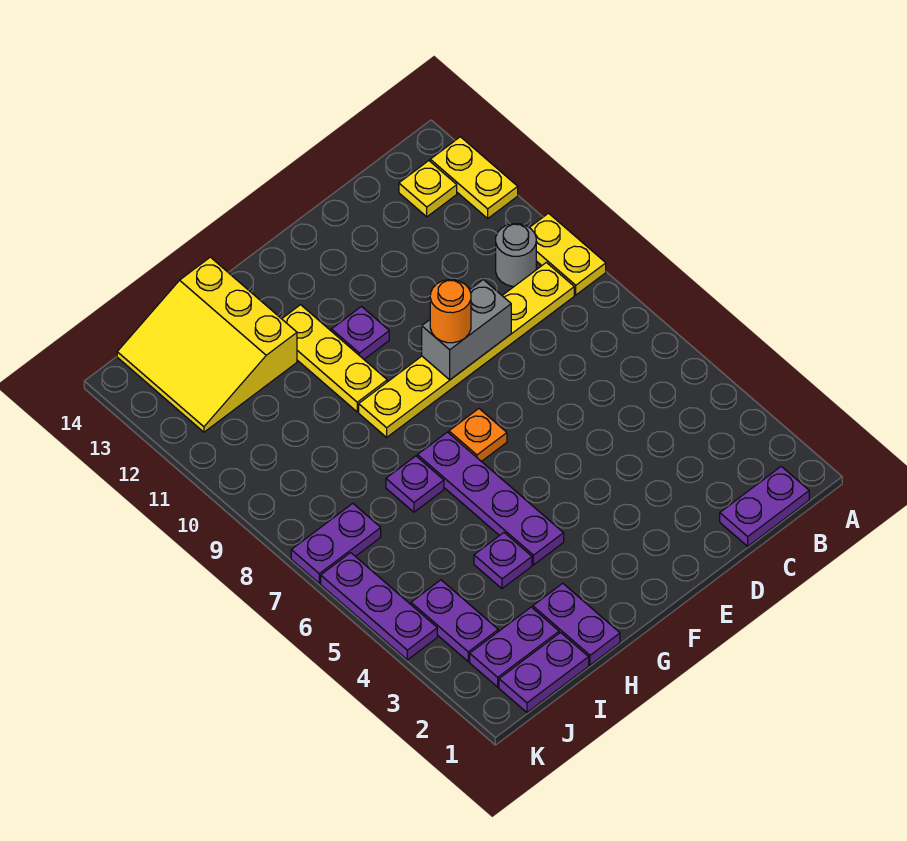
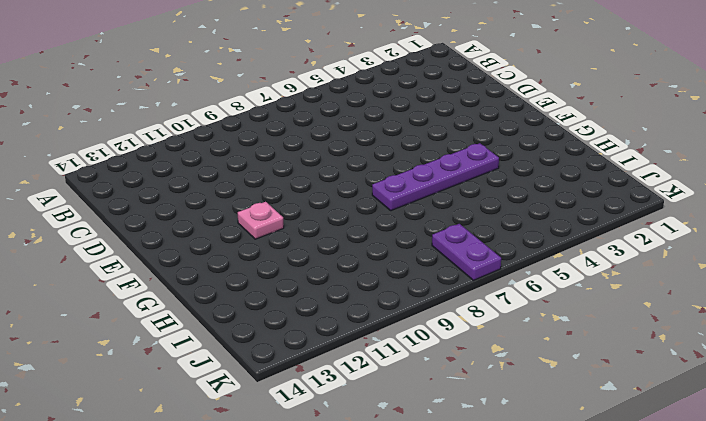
pink 1x1 plate [238,202,284,239] -> purple 1x1 plate [331,307,389,359]
none -> yellow 1x2 plate [529,213,606,295]
none -> yellow 1x2 plate [430,137,518,218]
none -> purple 1x2 plate [720,466,809,546]

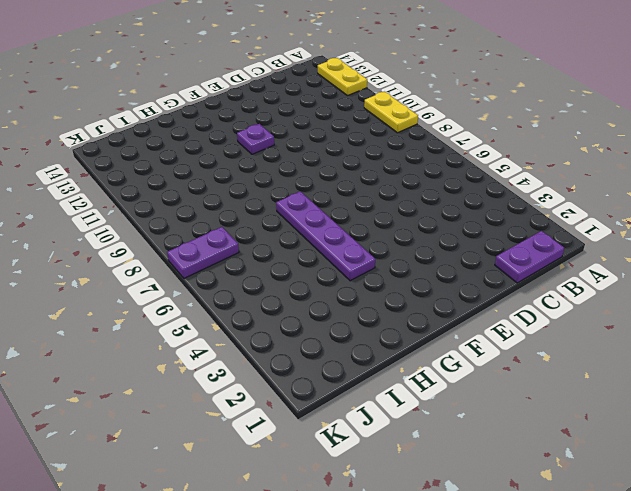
none -> yellow 1x6 plate [359,262,574,437]
none -> grey 1x1 round brick [496,224,536,286]
none -> yellow 1x1 plate [399,161,457,217]

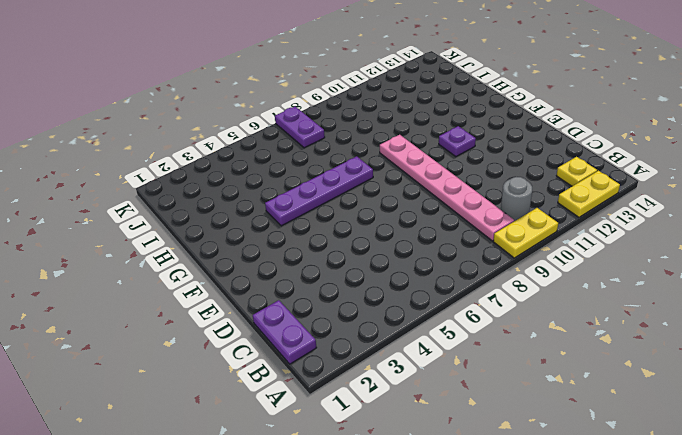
pink 1x6 plate [380,135,514,241] -> yellow 1x6 plate [359,262,574,437]
none -> orange 1x1 plate [449,409,507,462]
none -> yellow 1x3 plate [282,305,387,412]
none -> purple 1x2 plate [533,583,620,665]

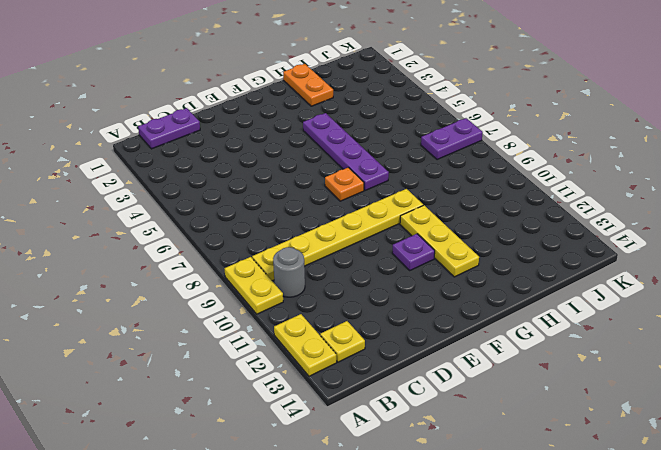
orange 1x2 plate [283,64,333,106] -> purple 1x2 plate [533,583,620,665]
none -> purple 1x1 plate [474,533,532,588]
none -> purple 1x1 plate [386,456,444,512]
none -> yellow 3x3 slope [117,257,297,432]

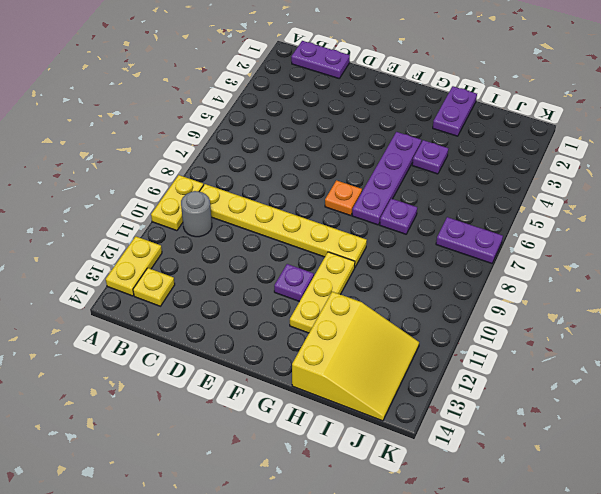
none -> purple 1x2 plate [499,633,589,712]
none -> purple 1x2 plate [470,607,559,687]
none -> purple 1x2 plate [411,580,498,661]

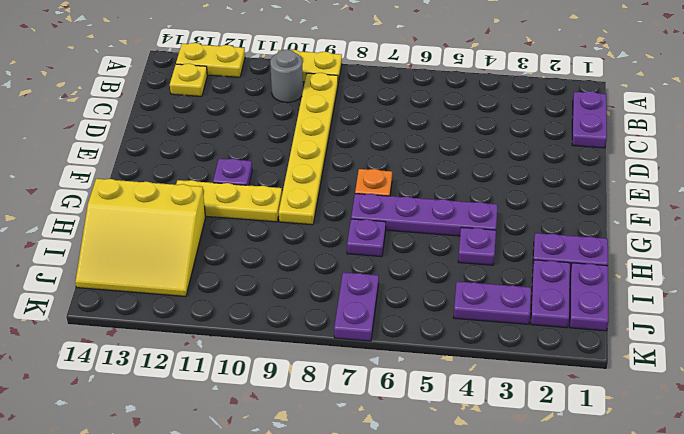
none -> purple 1x3 plate [321,553,437,660]
none -> grey 1x2 brick [422,280,511,380]
none -> orange 1x1 round brick [430,280,471,343]

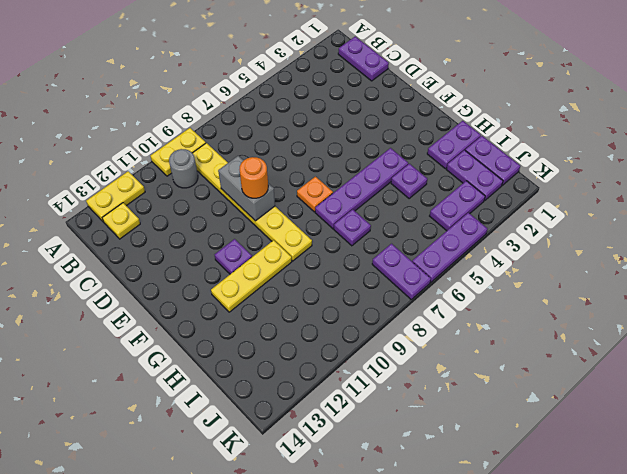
none -> yellow 3x3 slope [117,257,297,432]

